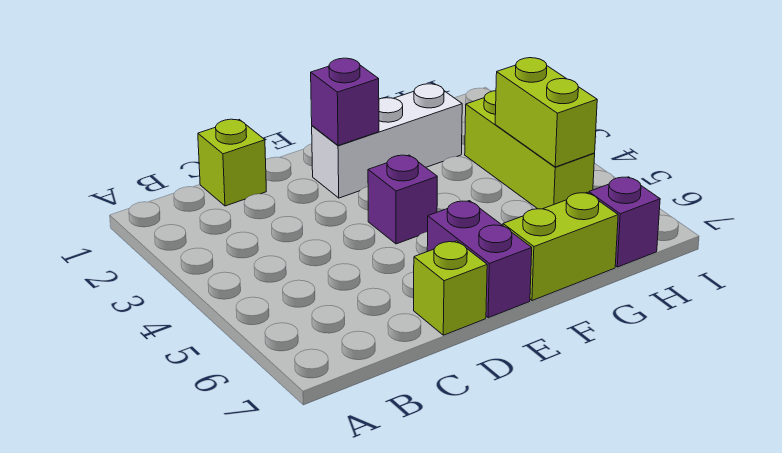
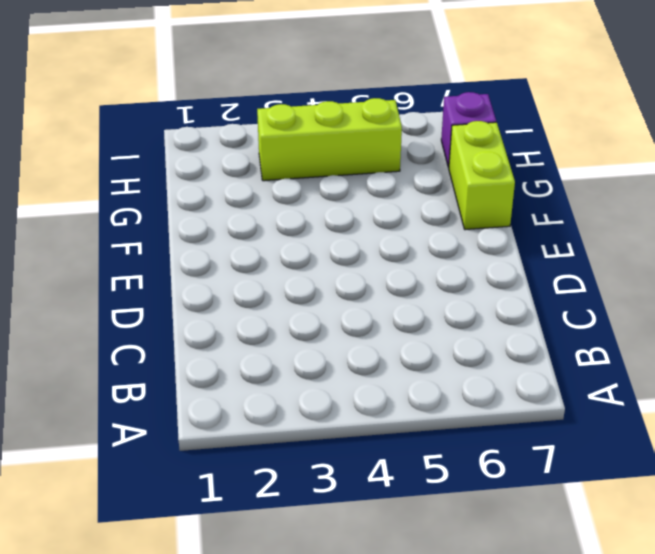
none -> lime 1x1 brick [198,119,266,206]
none -> lime 1x1 brick [414,241,487,335]

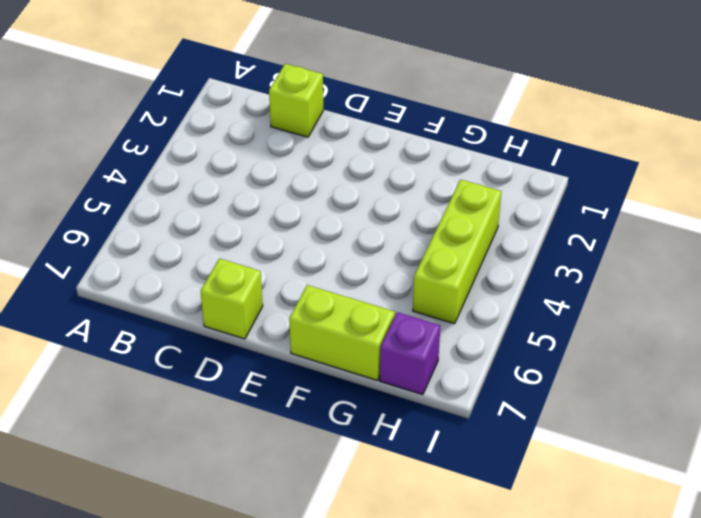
none -> white 1x3 brick [312,84,462,198]
none -> purple 1x1 brick [368,155,437,244]

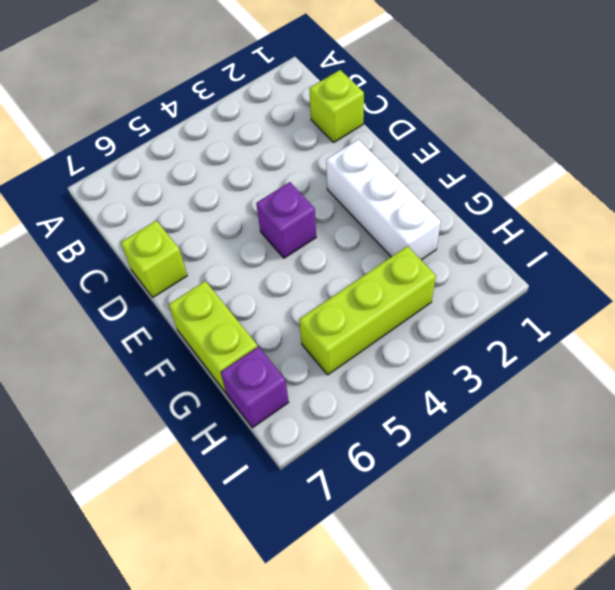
none -> purple 1x2 brick [427,201,532,318]
none -> purple 1x1 brick [311,58,379,146]

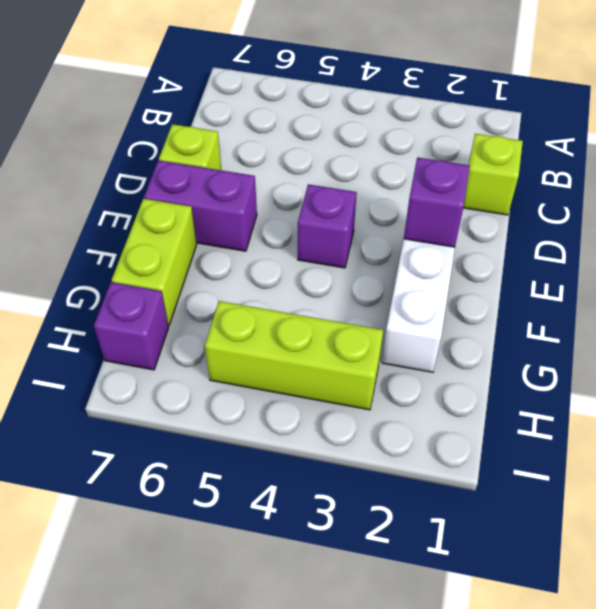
none -> lime 1x2 brick [495,58,597,167]

